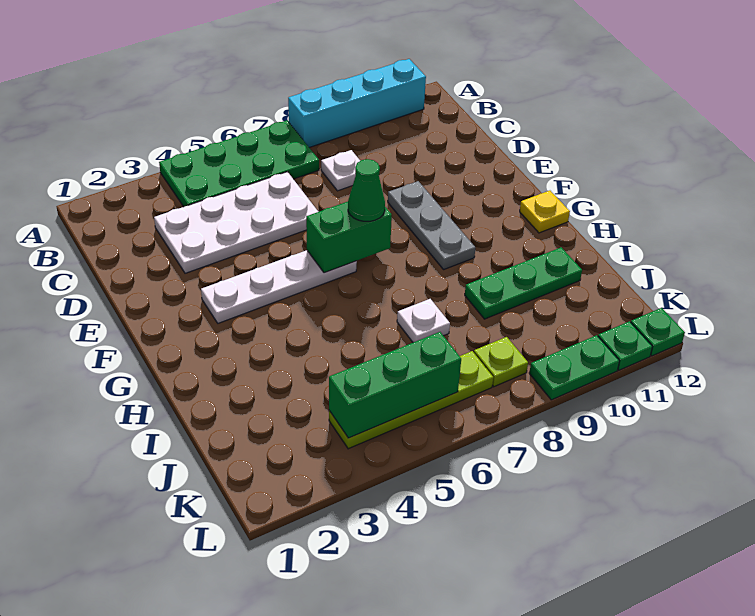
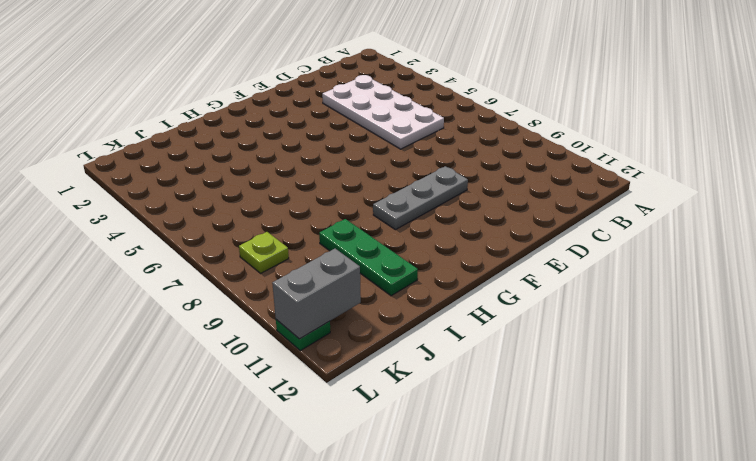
grey 1x2 brick [272,249,361,339] -> none
none -> green 2x4 plate [159,120,319,207]
none -> cyan 1x4 brick [288,59,426,147]
none -> white 1x1 plate [321,150,360,191]

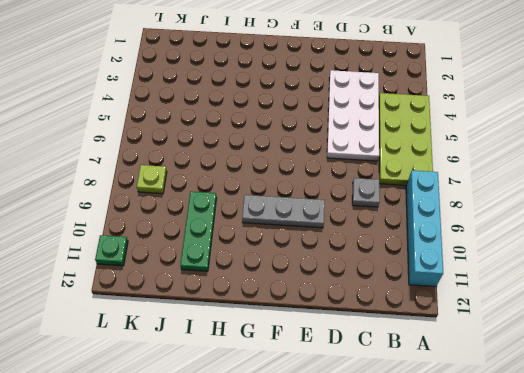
lime 2x4 plate [379,93,433,185] -> green 2x4 plate [159,120,319,207]
grey 1x1 plate [352,178,380,207] -> white 1x1 plate [321,150,360,191]
none -> white 1x4 plate [201,250,357,323]
none -> yellow 1x1 plate [520,191,570,233]
none -> white 1x1 plate [397,299,450,342]

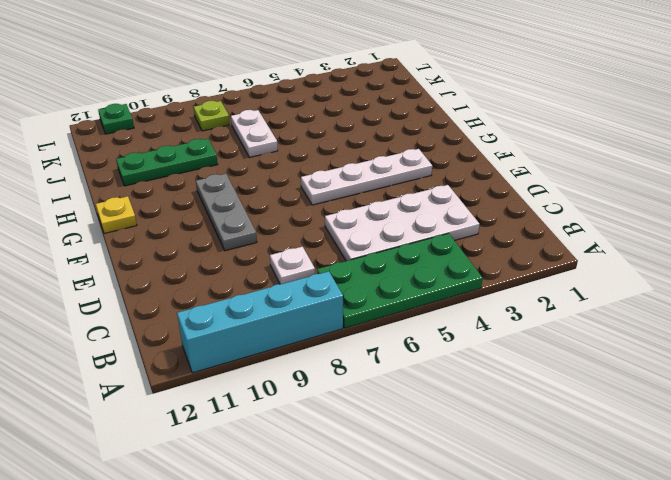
white 1x2 plate [231,110,278,157] -> white 1x1 plate [397,299,450,342]
none -> lime 1x4 plate [329,351,493,449]
none -> green 1x2 plate [529,335,619,400]
none -> green 1x1 plate [631,308,685,356]

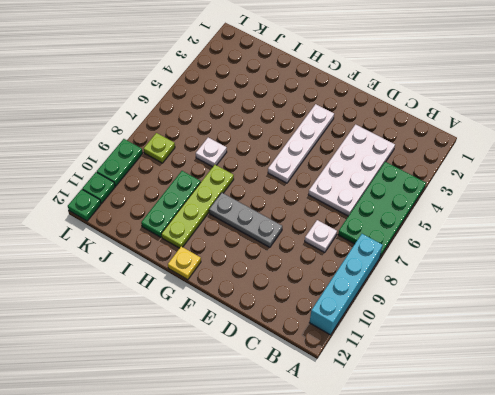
lime 1x4 plate [161,165,234,248] -> lime 1x4 plate moved to [329,351,493,449]
none -> green 1x2 brick [306,202,392,273]
none -> green 1x3 brick [329,332,461,438]
none -> green 1x1 cone [348,159,385,221]

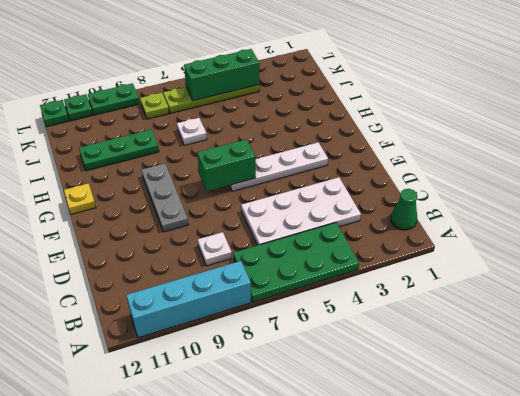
green 1x1 cone [391,189,417,230] -> green 1x1 cone moved to [348,159,385,221]

